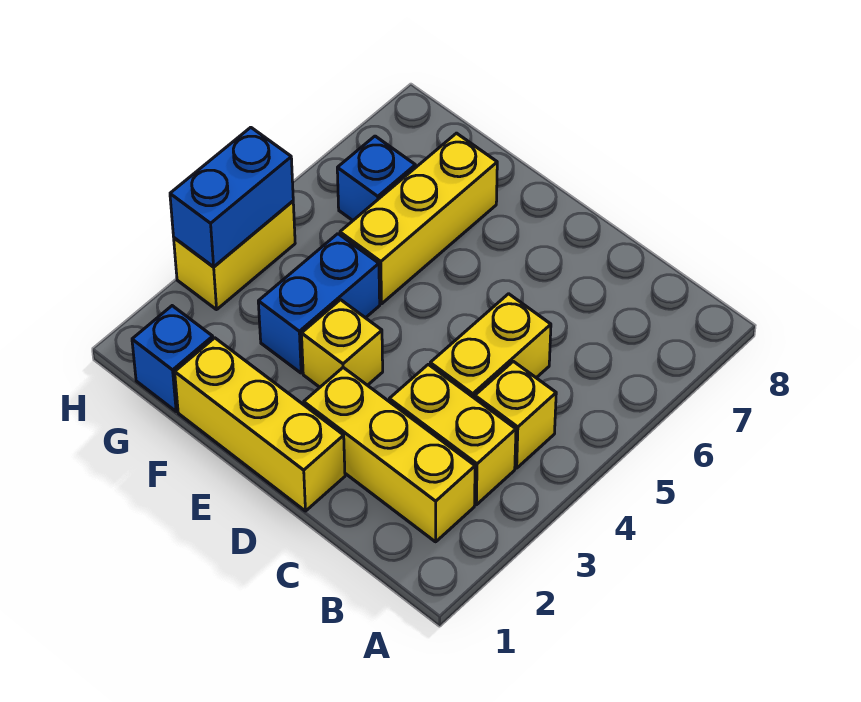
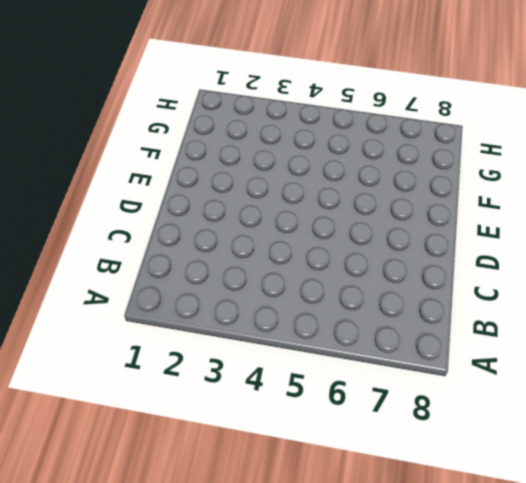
none -> yellow 1x3 brick [304,368,475,542]
none -> yellow 1x2 brick [389,364,516,505]
none -> yellow 1x1 brick [475,361,556,468]

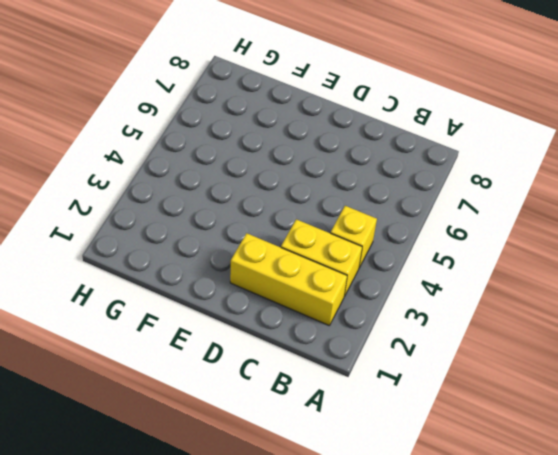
none -> yellow 1x2 brick [430,294,551,398]
none -> yellow 1x3 brick [175,338,345,511]
none -> yellow 1x1 brick [301,300,383,387]

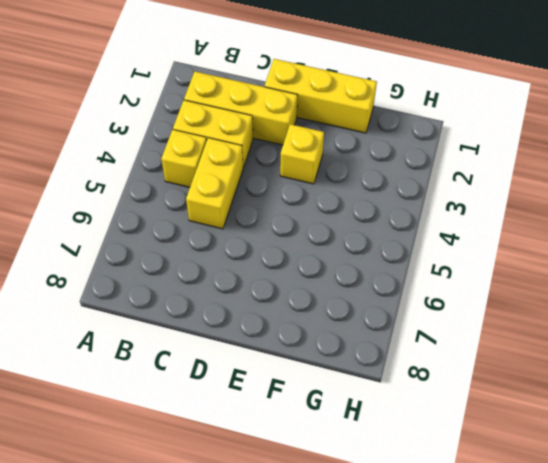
none -> blue 1x2 brick [258,234,380,373]
none -> yellow 1x3 brick [340,133,497,304]
none -> blue 1x1 brick [132,306,213,411]

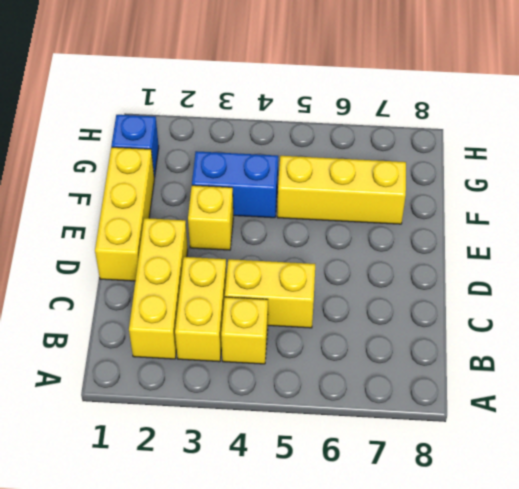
none -> blue 1x1 brick [337,136,415,220]
none -> yellow 1x2 brick [174,201,295,310]
none -> blue 1x2 brick [170,127,293,267]

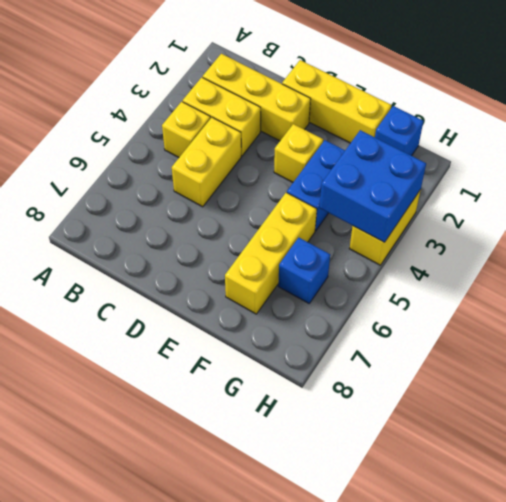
blue 2x2 brick [320,130,426,242] -> blue 1x2 brick [170,127,293,267]

